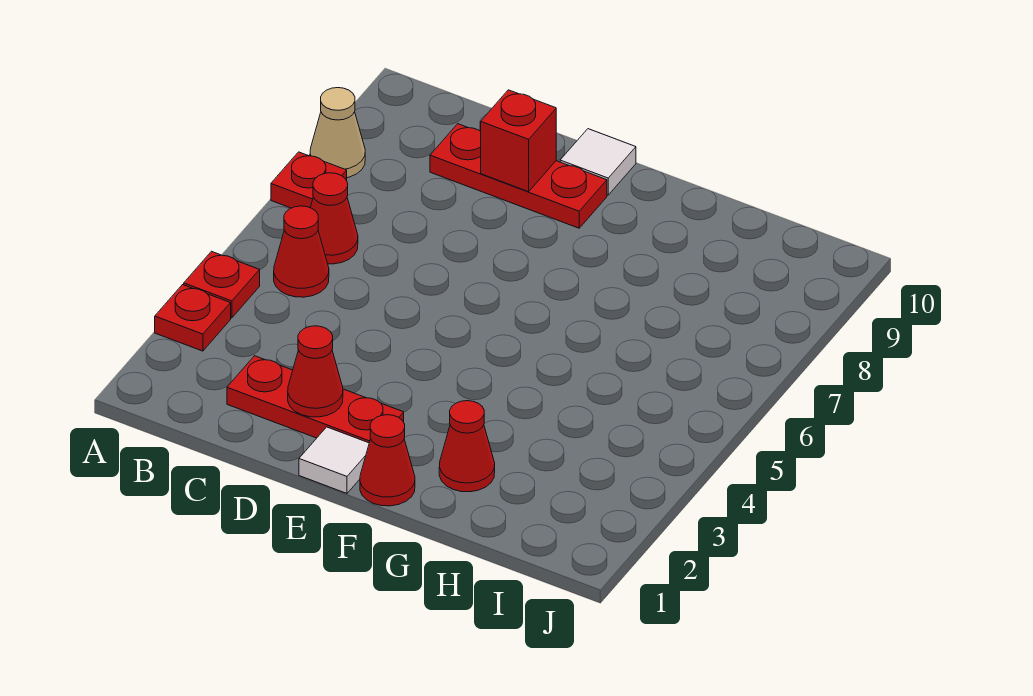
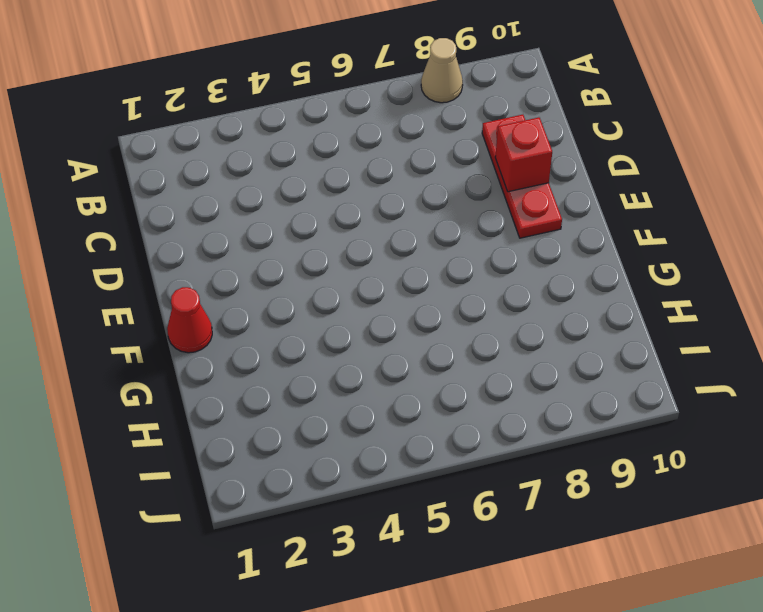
none -> red 1x1 plate [155,285,231,351]
none -> red 1x1 plate [184,251,260,318]
none -> red 1x1 plate [271,152,347,208]

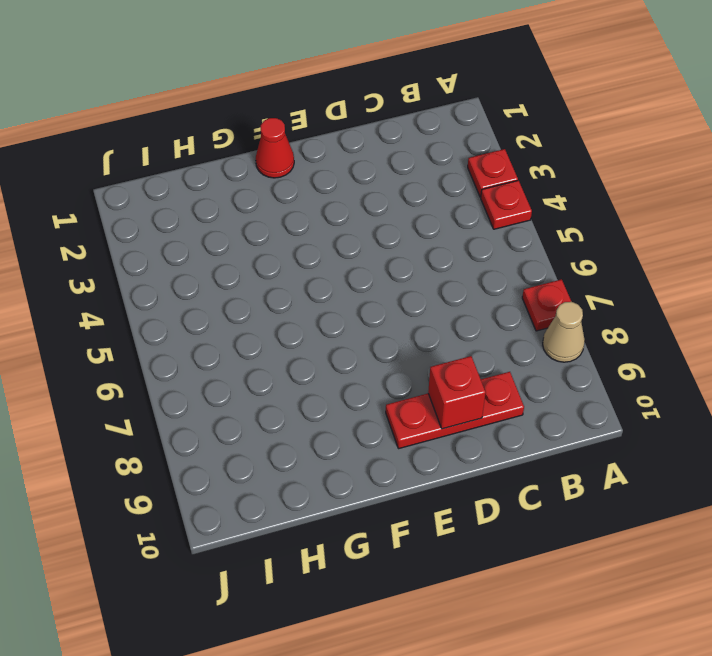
none -> red 1x1 cone [274,206,329,297]
none -> red 1x1 cone [310,173,358,264]
none -> red 1x3 plate [227,356,404,443]

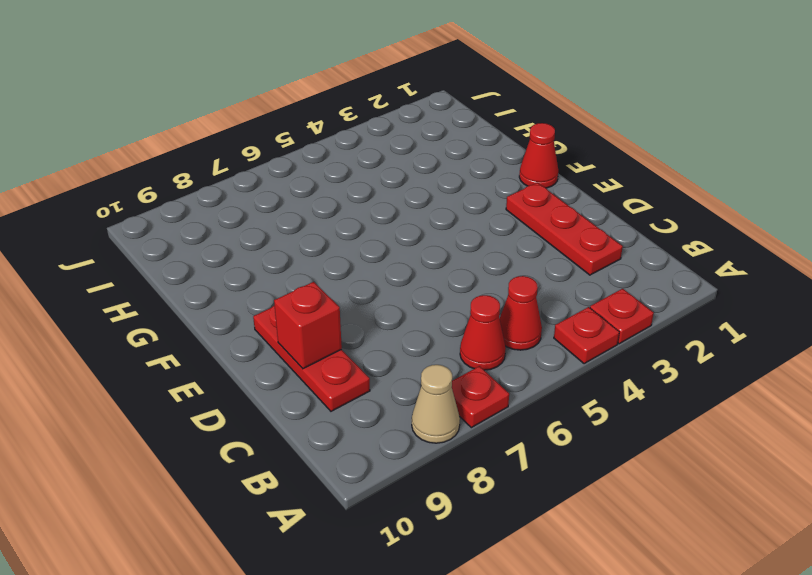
none -> white 1x1 tile [299,427,369,493]
none -> white 1x1 tile [560,129,636,195]
none -> red 1x1 cone [439,401,495,492]

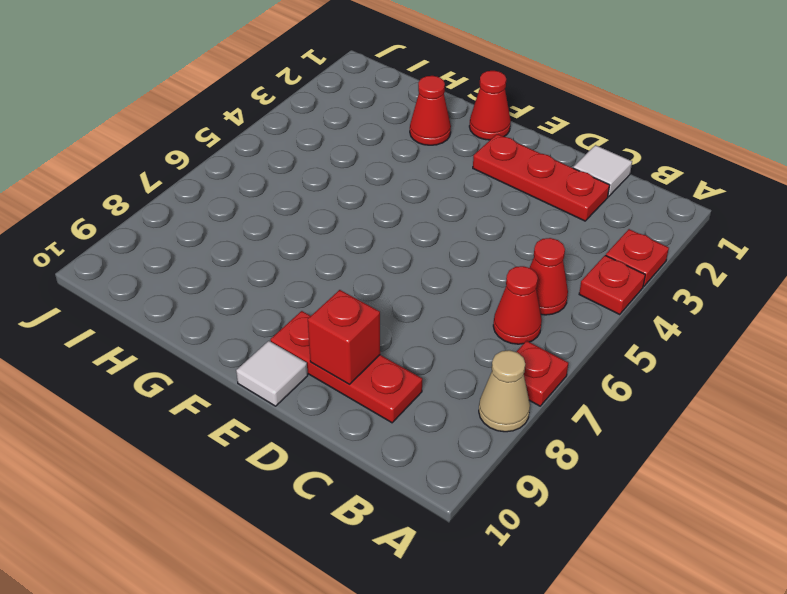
white 1x1 tile [573,145,632,197] -> white 1x1 tile moved to [299,427,369,493]
none -> red 1x1 cone [288,326,343,417]

